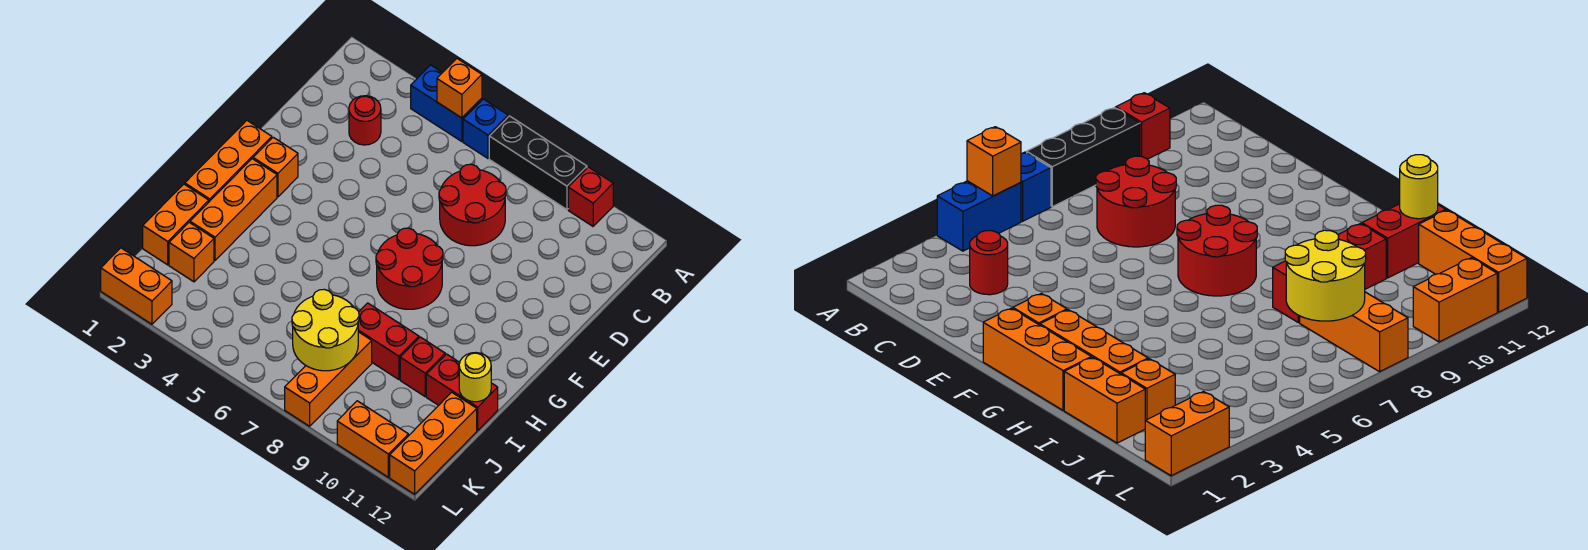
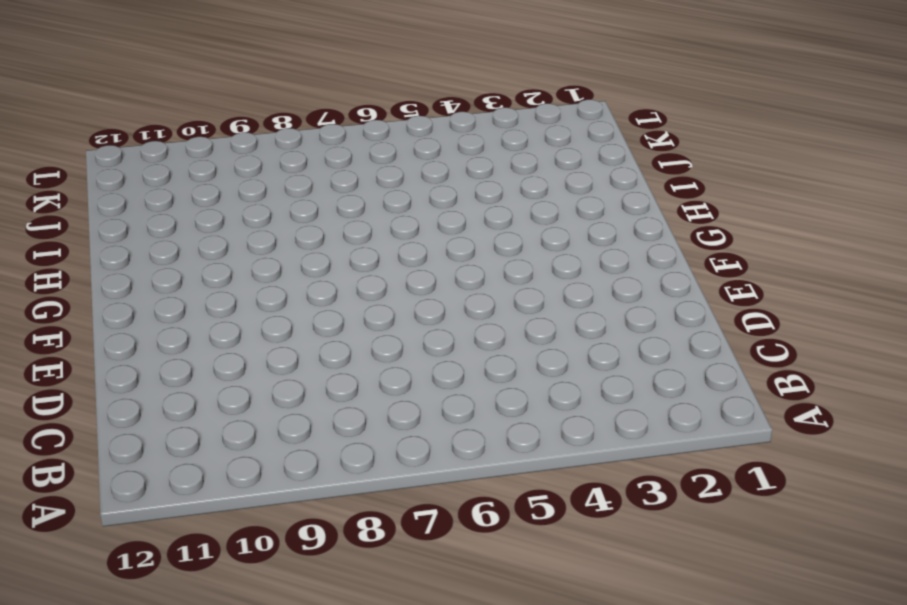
none -> blue 1x2 brick [411,65,482,142]
none -> blue 1x1 brick [463,99,508,158]
none -> black 1x3 brick [489,116,587,209]

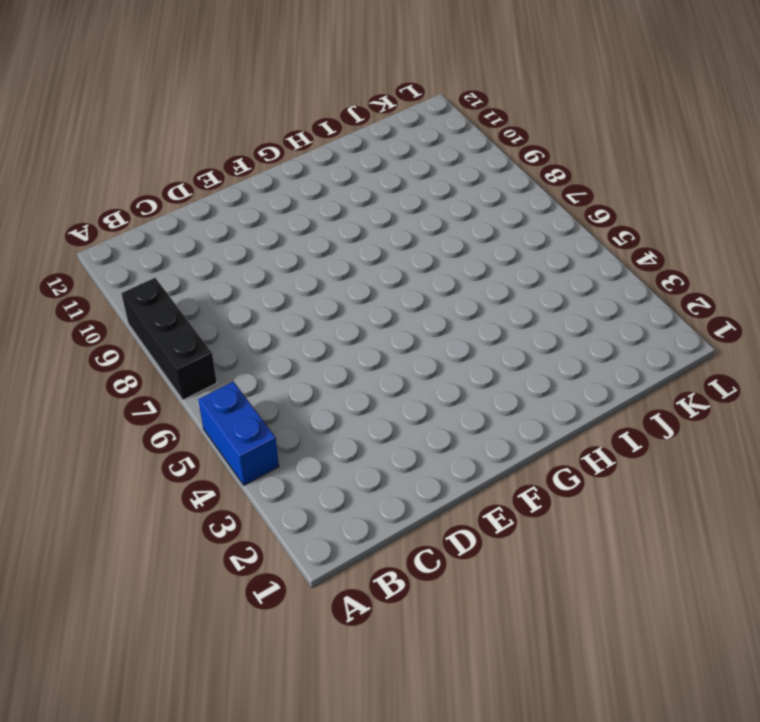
none -> blue 1x1 brick [463,99,508,158]
none -> red 1x1 brick [568,167,613,226]
none -> red 1x1 round brick [349,96,381,145]

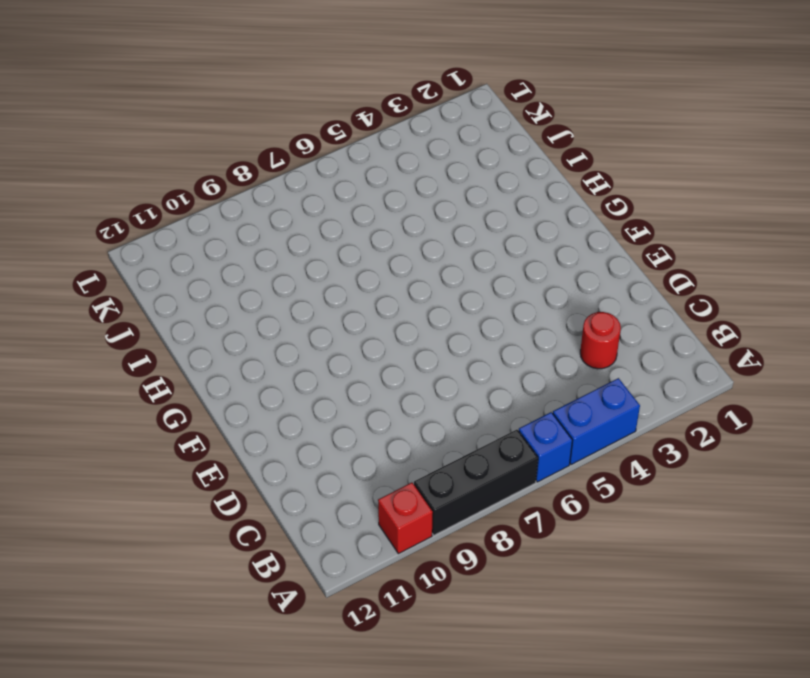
none -> red 2x2 round brick [439,164,506,246]
none -> orange 1x3 brick [185,120,272,202]
none -> orange 1x1 brick [253,137,298,197]

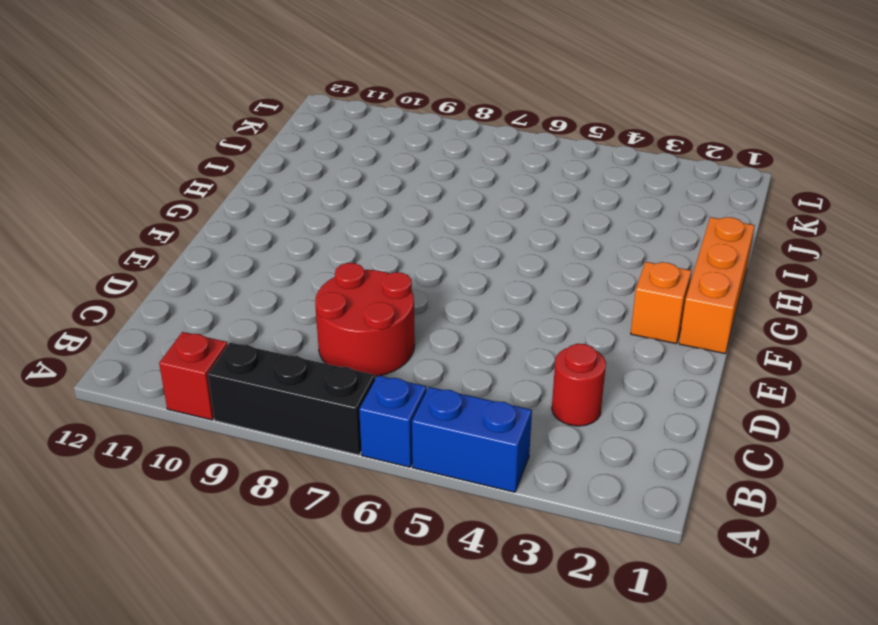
none -> red 2x2 round brick [376,228,443,309]
none -> orange 1x3 brick [190,159,277,260]
none -> orange 1x2 brick [143,184,209,265]

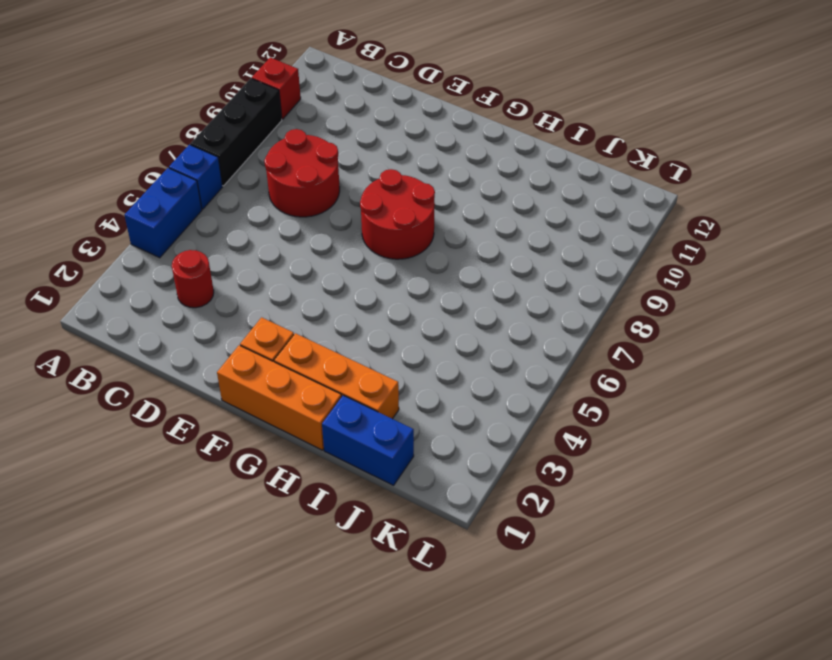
blue 1x2 brick [322,395,414,485] -> orange 1x2 brick [143,184,209,265]
none -> red 1x2 brick [358,303,419,380]
none -> red 1x1 brick [400,337,445,396]
none -> red 1x2 brick [426,354,498,430]

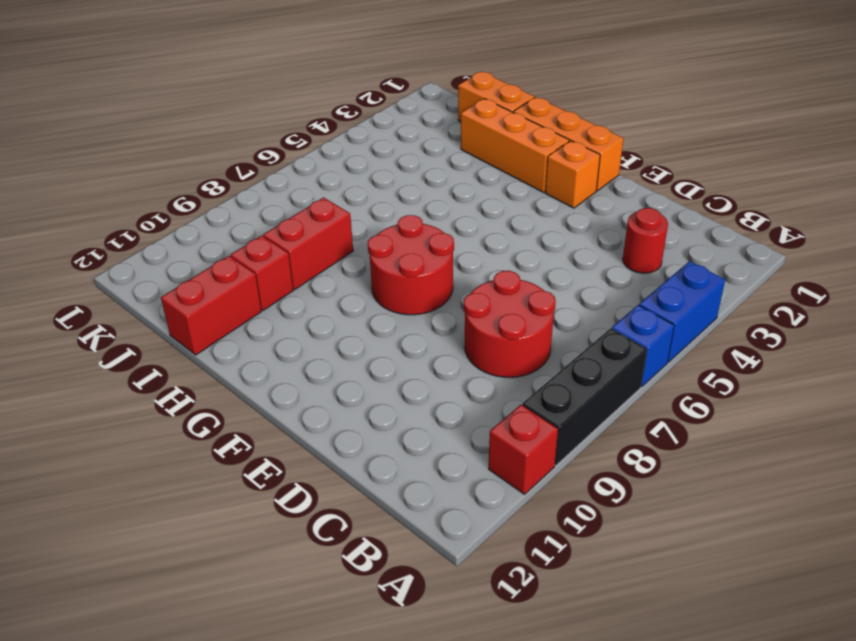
none -> orange 1x1 brick [169,222,214,282]
none -> orange 1x3 brick [285,332,372,426]
none -> orange 1x3 brick [390,392,477,494]

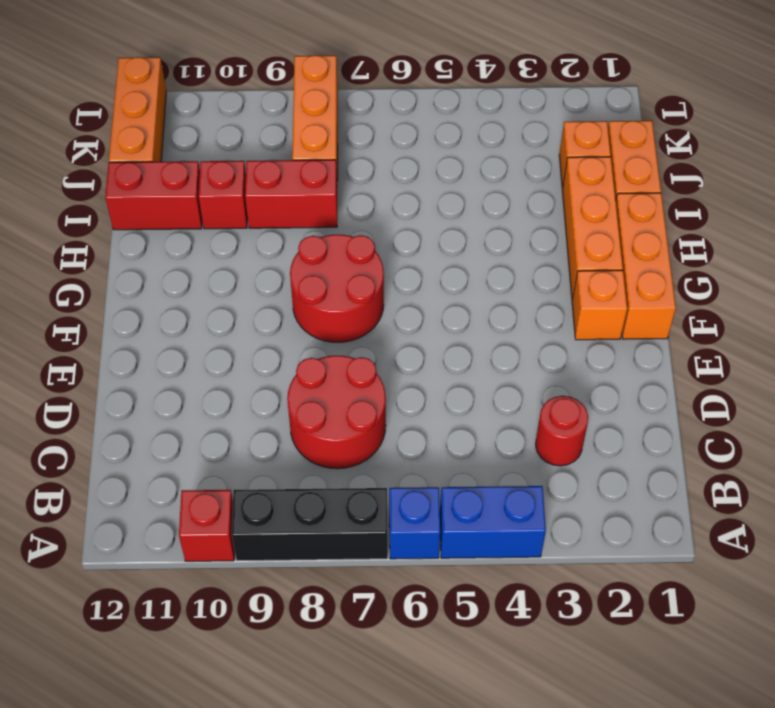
none -> orange 1x2 brick [101,248,172,324]
none -> orange 1x2 brick [337,401,408,477]
none -> orange 1x1 brick [437,59,482,118]

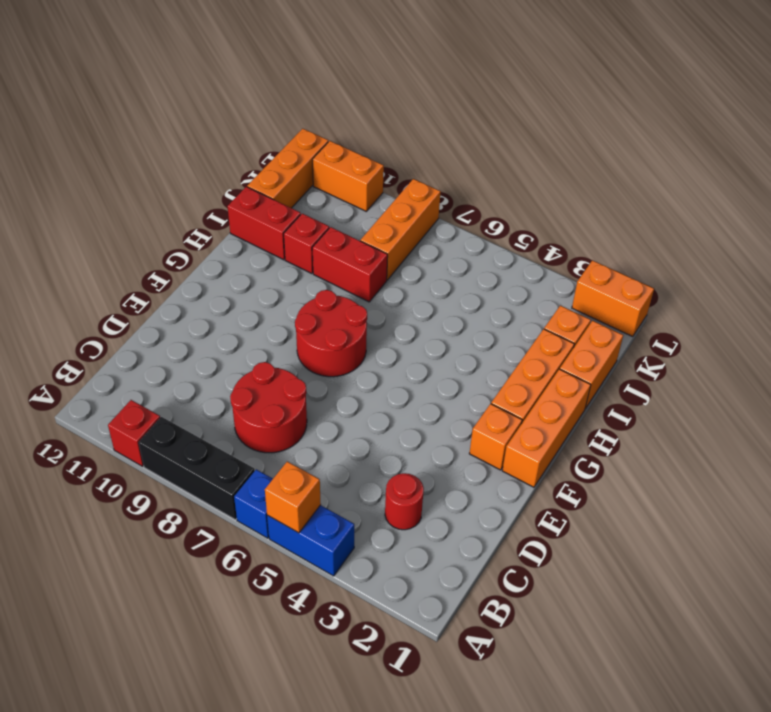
none -> yellow 1x1 round brick [459,353,491,402]
none -> yellow 2x2 round brick [292,289,359,371]

